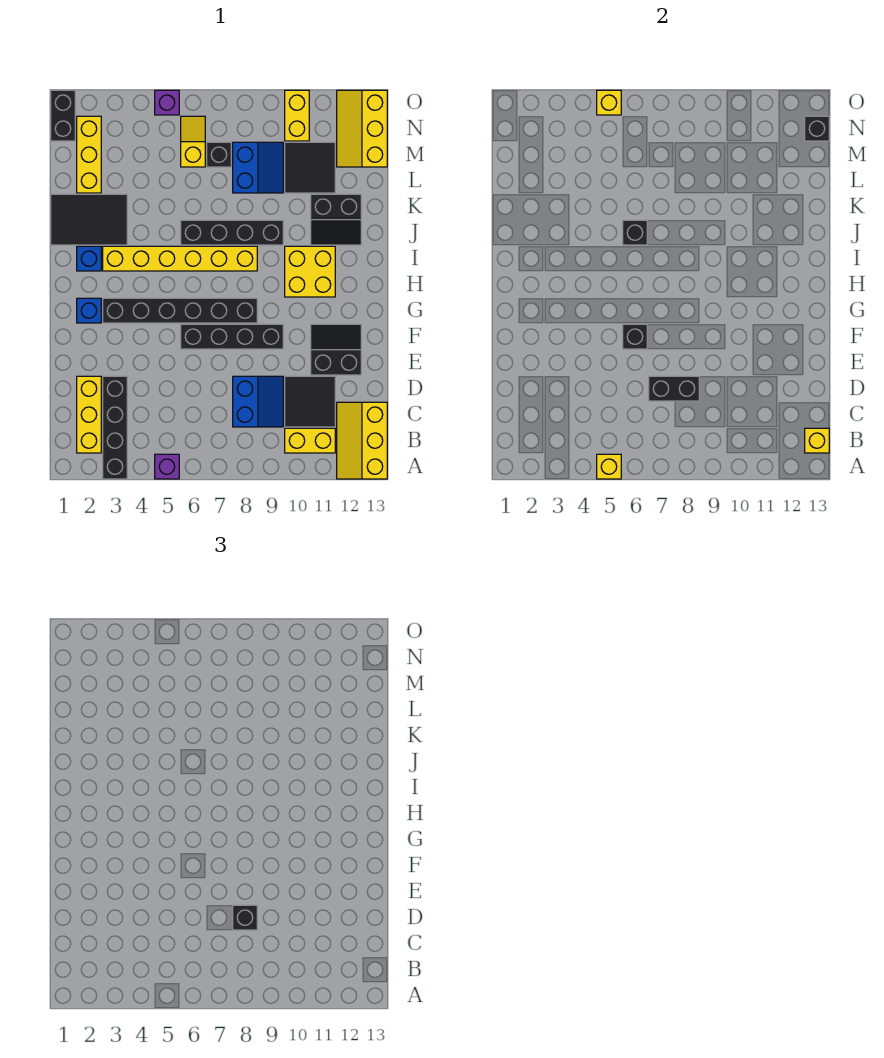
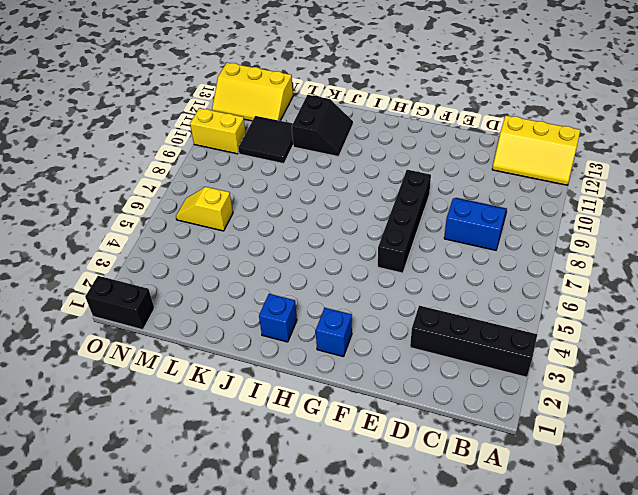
none -> purple 1x1 brick [155,454,179,479]
none -> yellow 1x3 brick [77,376,101,453]
none -> yellow 1x2 brick [285,428,335,453]
none -> black 2x2 tile [285,376,335,427]

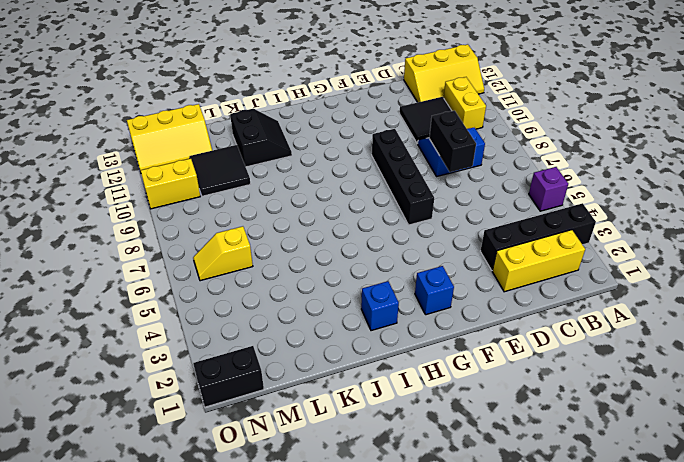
none -> black 2x2 slope [311,324,361,375]
none -> black 1x6 brick [103,298,257,323]
none -> yellow 2x2 brick [285,246,335,297]
none -> yellow 1x6 brick [103,246,257,271]

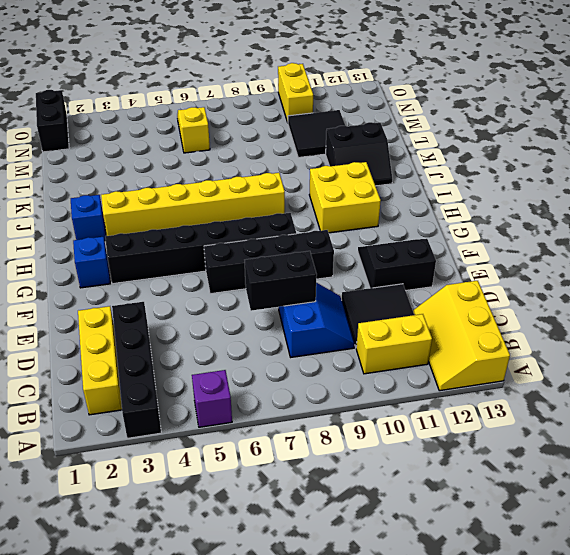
none -> black 2x3 tile [51,194,127,245]
none -> black 1x4 brick [181,220,283,245]
none -> yellow 1x3 brick [77,116,101,193]
none -> blue 2x2 slope [233,142,283,193]

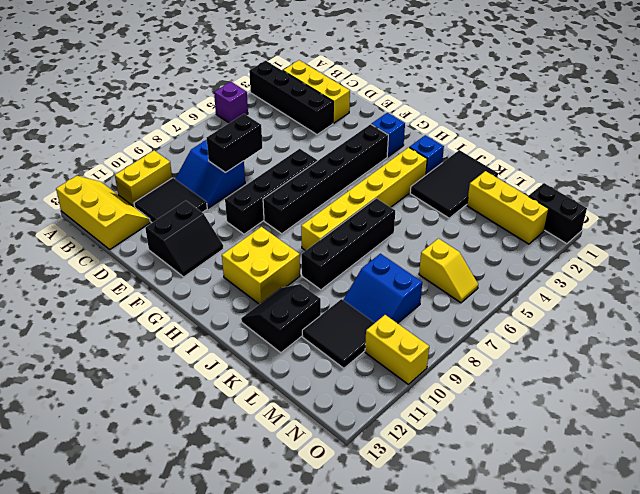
none -> black 1x1 brick [207,142,231,167]
none -> yellow 2x3 slope [337,90,387,167]
none -> purple 1x1 brick [155,90,179,115]
none -> yellow 1x1 brick [597,454,621,479]

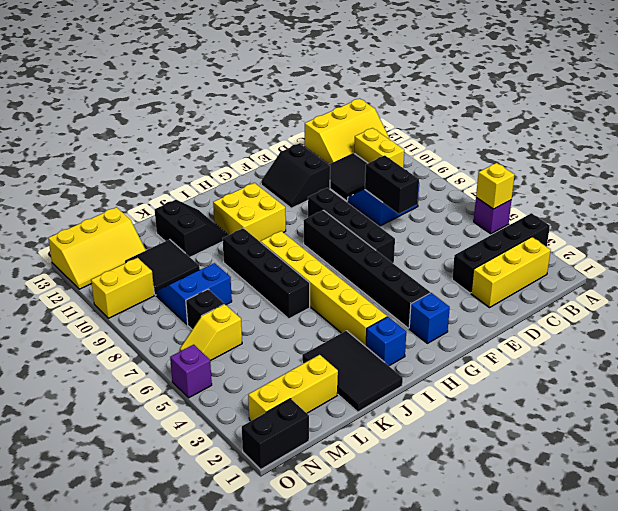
none -> yellow 1x1 brick [805,428,829,453]
none -> black 1x1 brick [623,324,647,349]
none -> black 1x1 brick [623,220,647,245]
none -> black 1x1 brick [805,116,829,141]

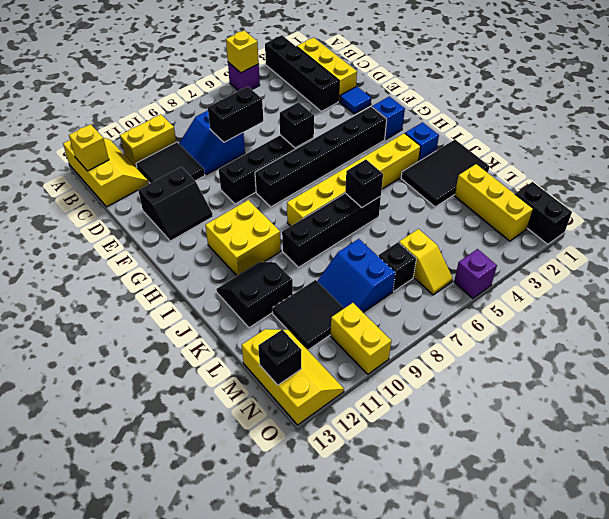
blue 1x1 tile [340,86,371,114] -> none
none -> yellow 1x1 brick [597,90,621,115]
none -> black 1x1 brick [233,905,257,930]

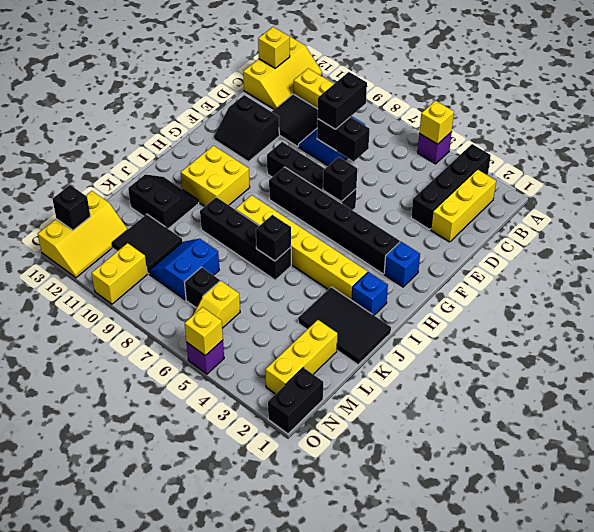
black 1x2 brick [317,72,367,129] -> black 1x1 brick [233,905,257,930]

